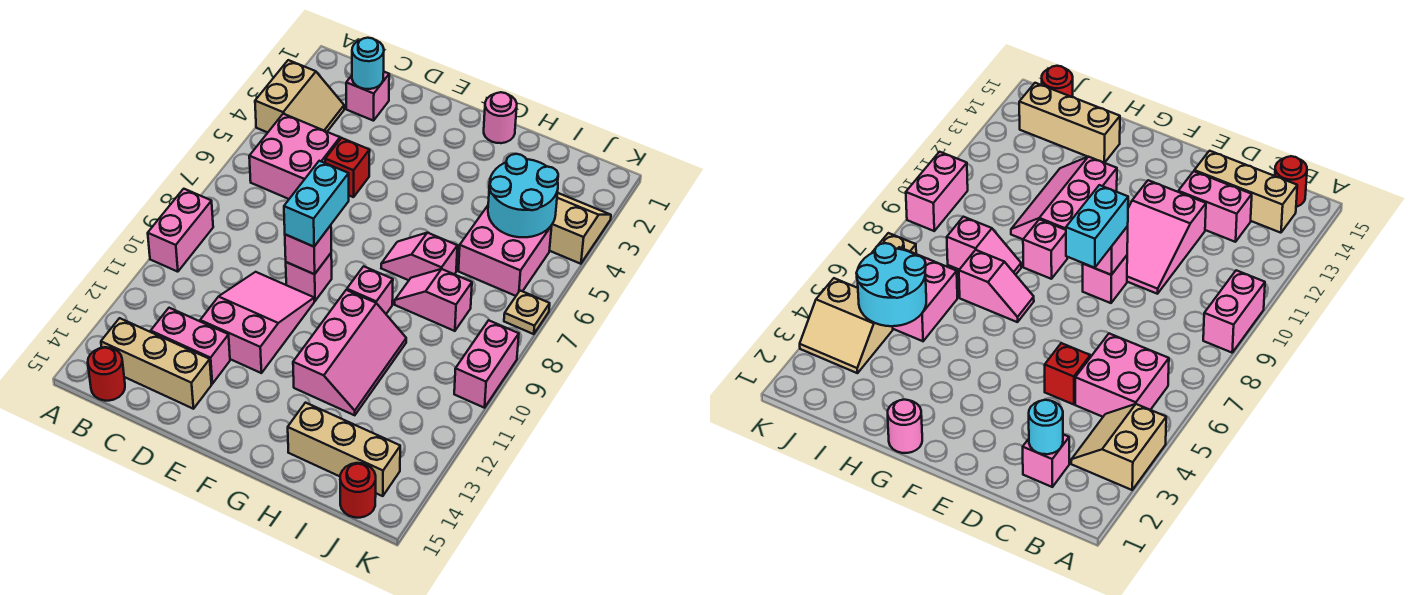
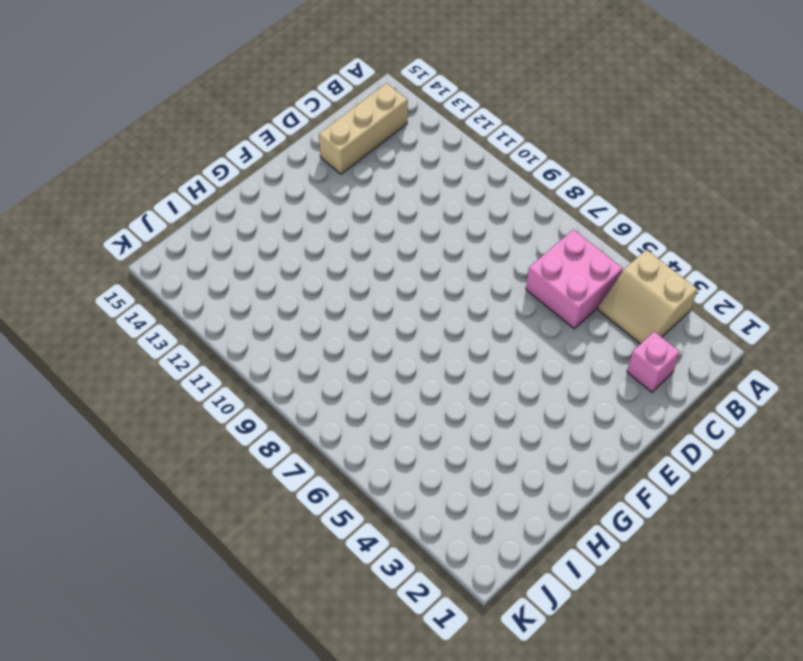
none -> pink 1x2 brick [148,189,213,272]
none -> red 1x1 round brick [88,347,125,401]
none -> pink 1x2 brick [151,308,230,384]

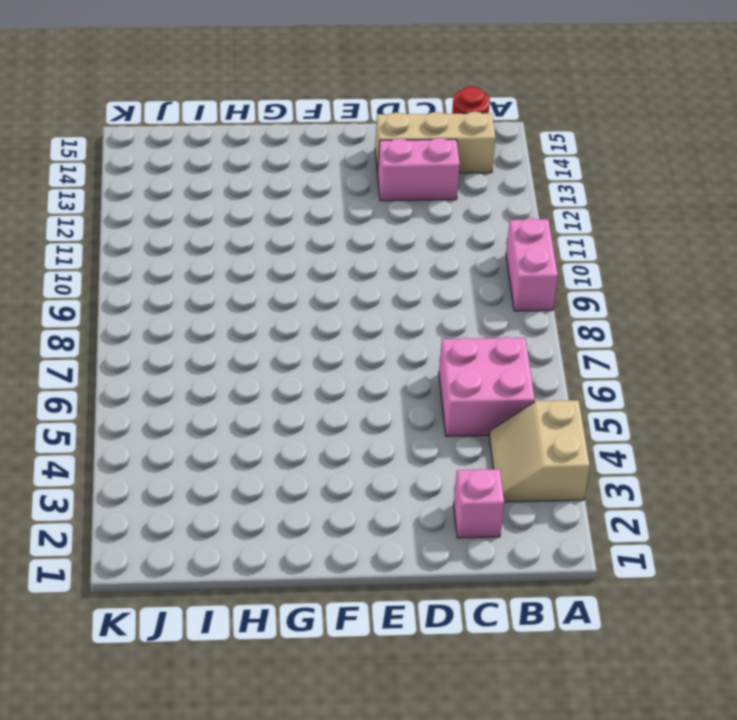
none -> red 1x1 brick [325,138,370,197]
none -> pink 2x3 slope [200,272,314,373]
none -> pink 1x1 brick [286,253,332,301]

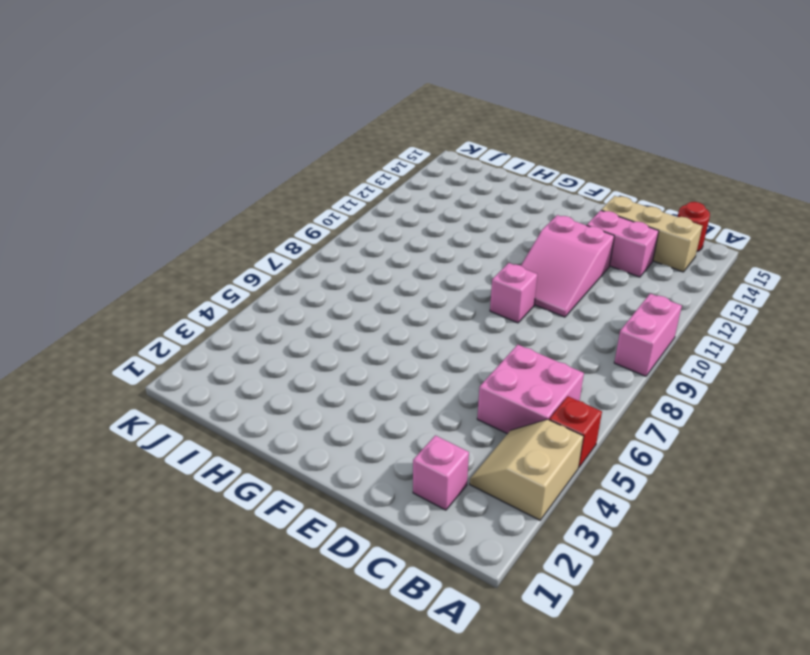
red 1x1 brick [549,396,602,468] -> red 1x1 brick moved to [325,138,370,197]
none -> pink 1x1 round brick [484,92,517,143]
none -> pink 1x2 slope [381,233,457,280]
none -> pink 1x1 brick [347,266,393,314]

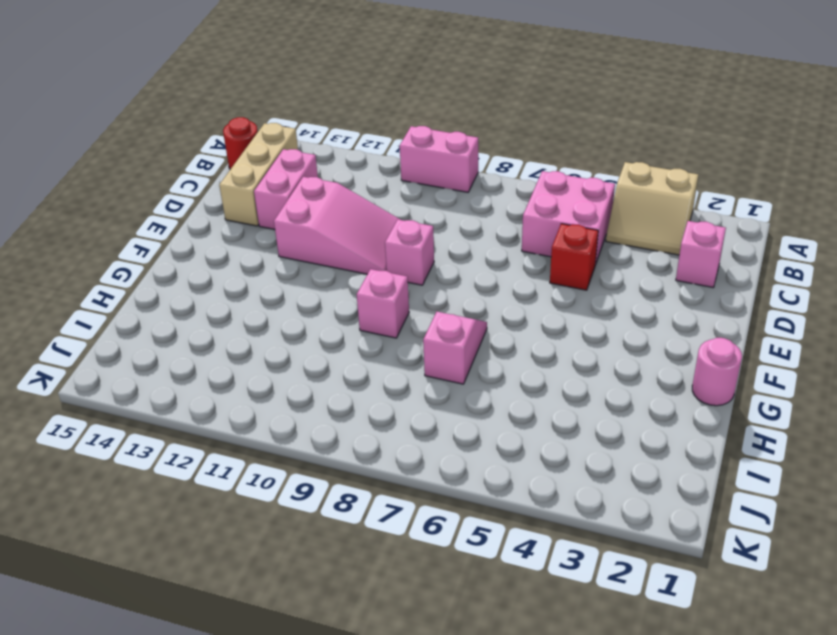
none -> pink 2x3 slope [293,290,406,415]
none -> pink 1x2 slope [395,269,472,331]
none -> tan 1x3 brick [288,403,400,496]

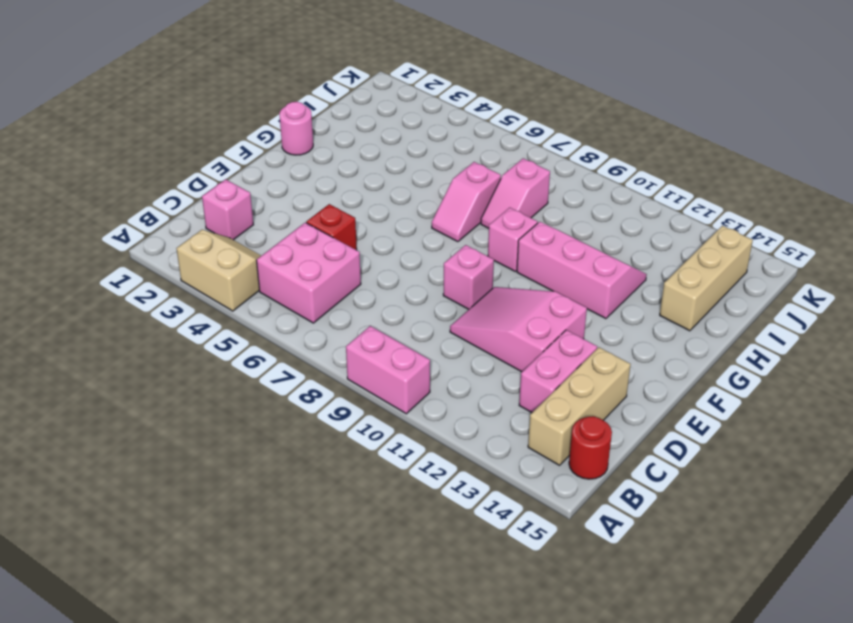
none -> pink 2x2 brick [459,206,552,296]
none -> tan 2x2 slope [549,193,611,264]
none -> red 1x1 round brick [340,463,376,518]

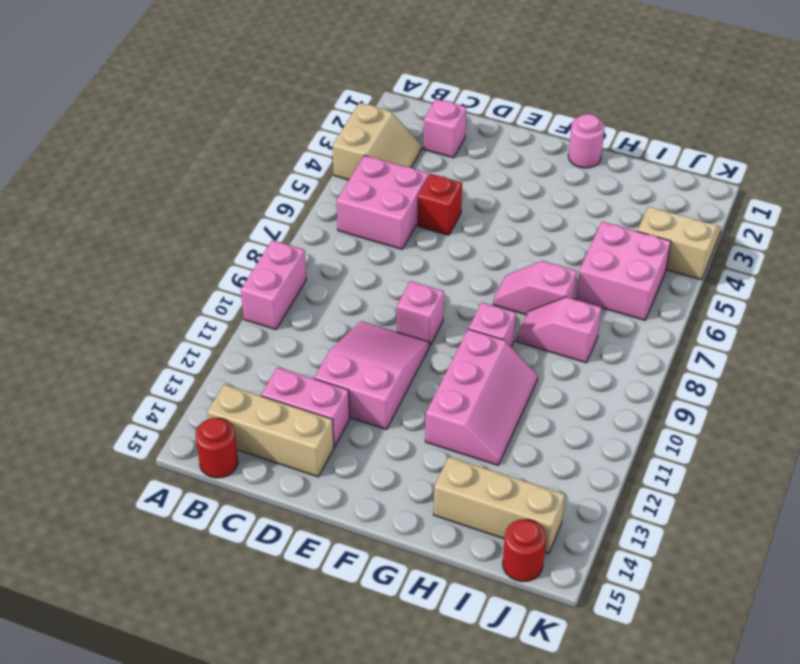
none -> tan 1x1 plate [504,291,550,334]
none -> pink 1x2 brick [454,320,519,408]
none -> cyan 1x1 round brick [352,38,384,89]

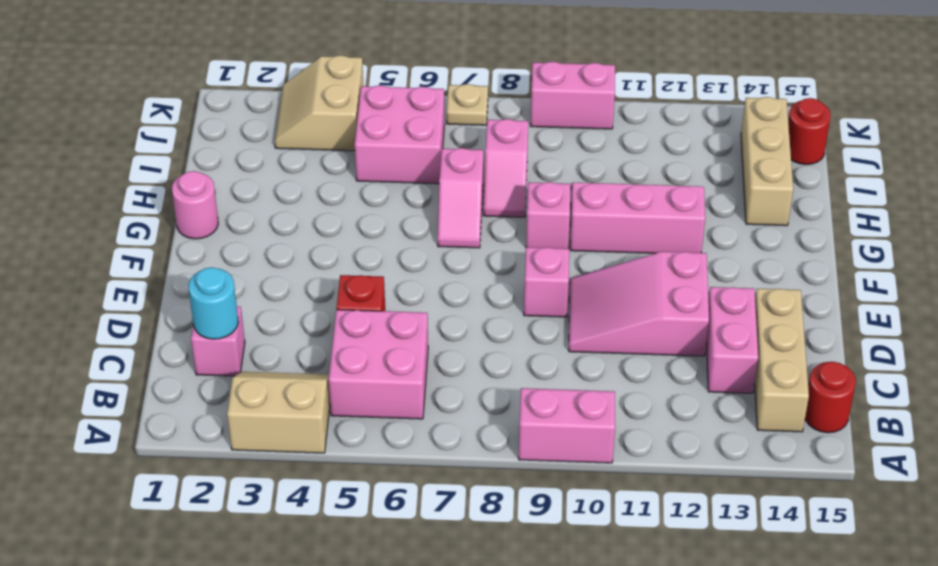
none -> pink 1x1 brick [285,225,331,274]
none -> cyan 2x2 round brick [488,154,558,237]
none -> cyan 1x2 brick [284,161,349,247]

